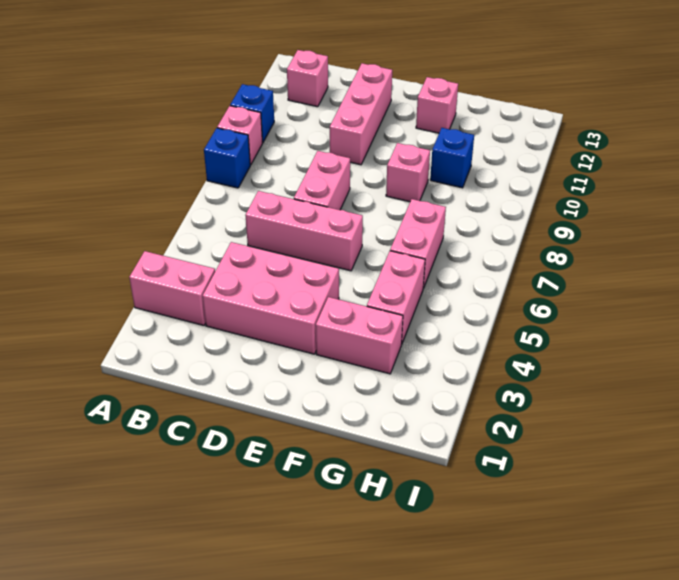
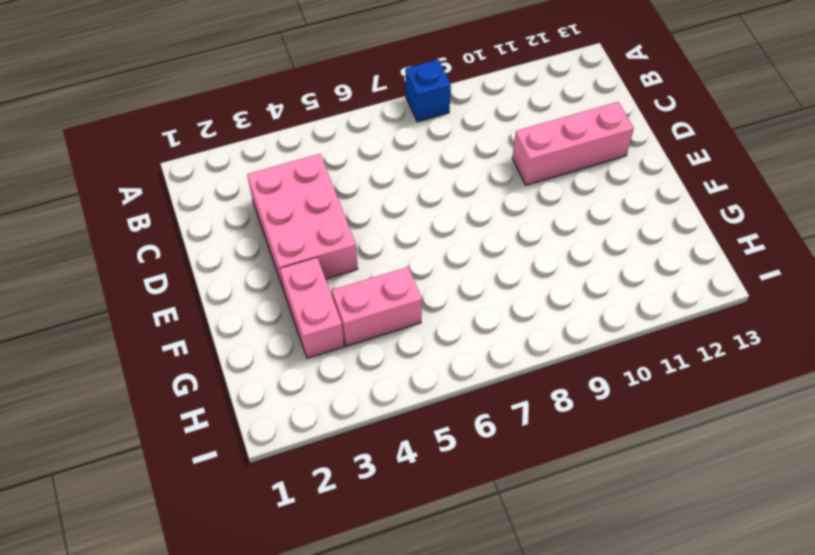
none -> pink 1x2 brick [129,251,215,325]
none -> pink 1x1 brick [217,106,263,165]
none -> blue 1x1 brick [230,84,274,142]

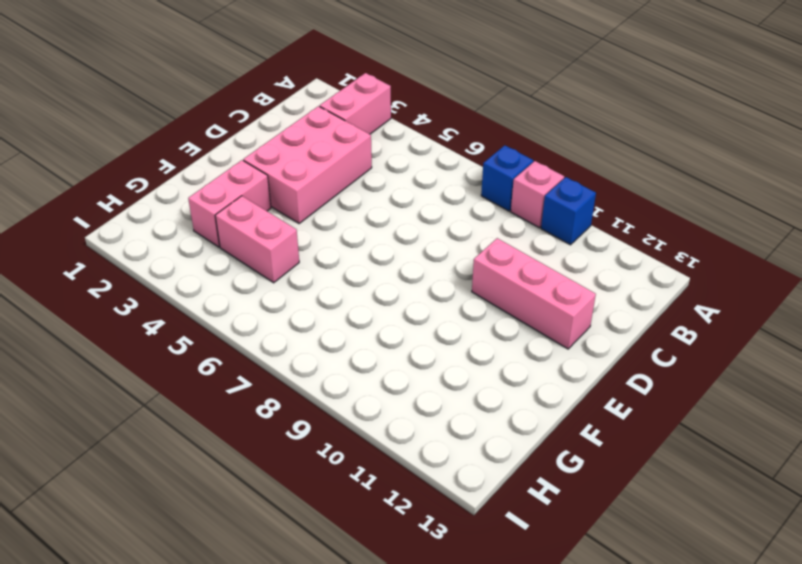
none -> pink 1x1 brick [287,50,328,107]
none -> pink 1x3 brick [245,191,363,271]
none -> pink 1x2 brick [294,151,350,210]

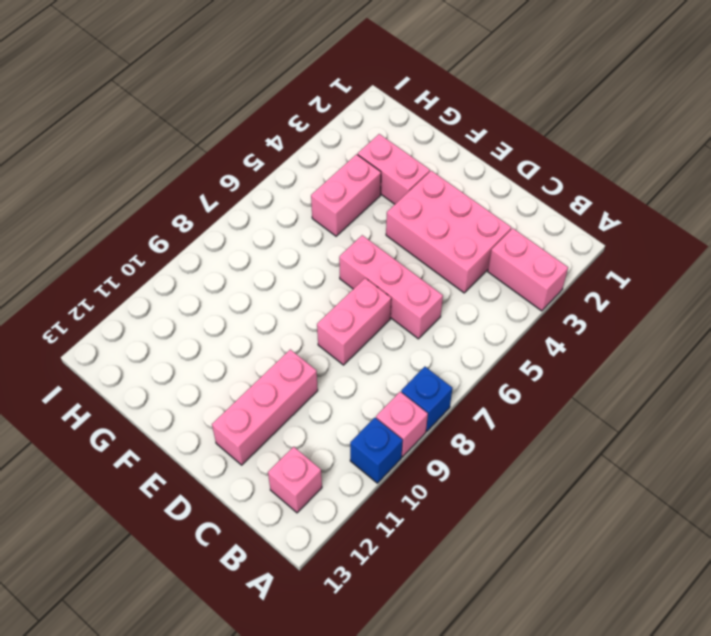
none -> pink 1x1 brick [386,143,430,202]
none -> pink 1x1 brick [416,77,458,133]
none -> pink 1x2 brick [390,199,446,288]

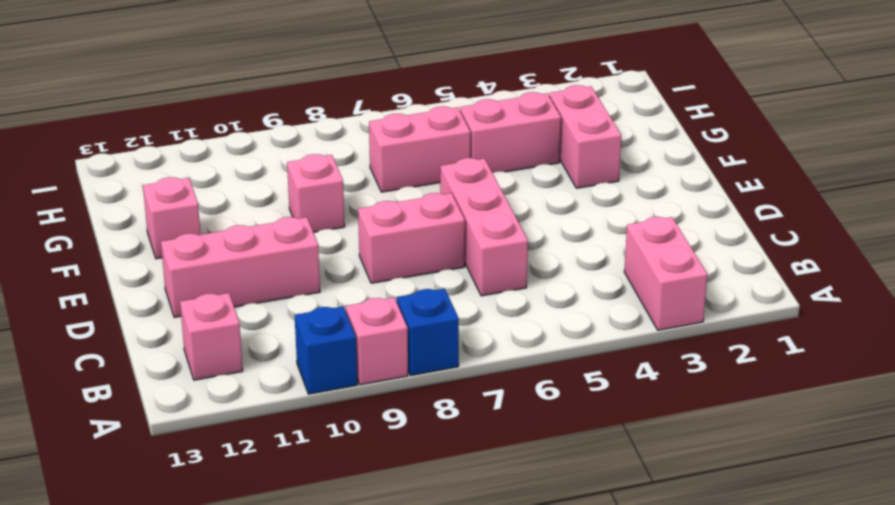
none -> pink 2x3 brick [203,242,339,354]
none -> blue 1x1 brick [430,128,474,188]

